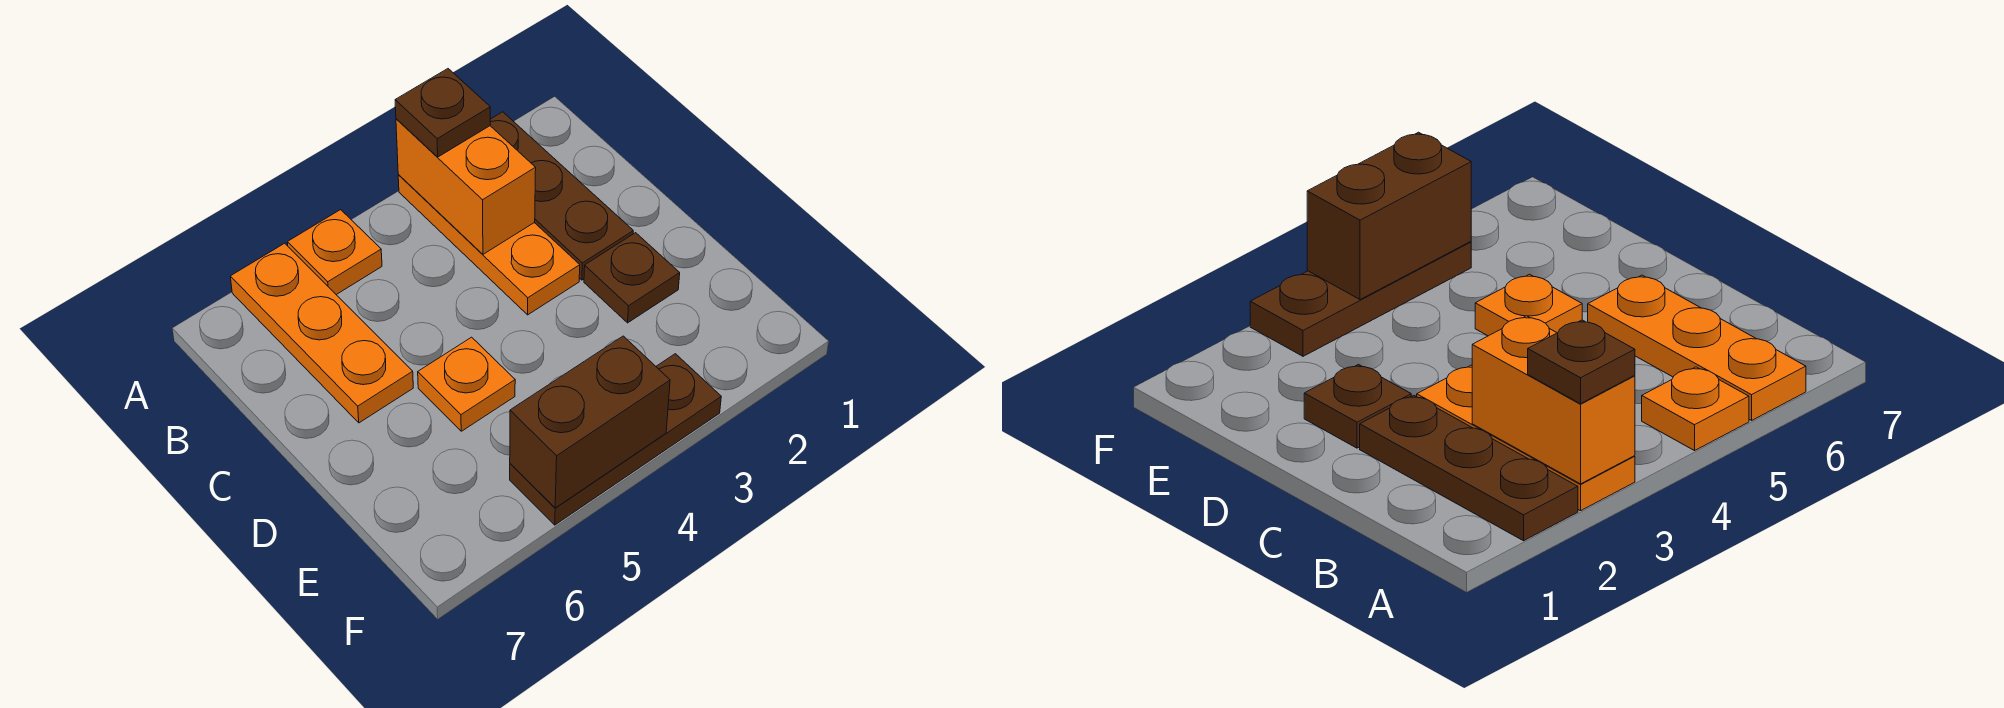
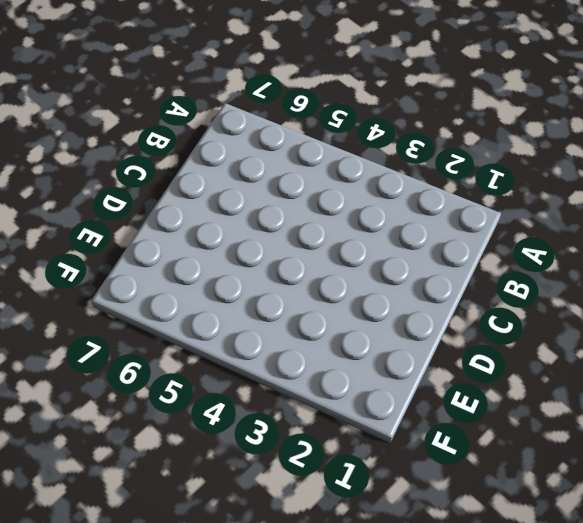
none -> brown 1x3 plate [490,112,633,280]
none -> orange 1x3 plate [398,175,580,315]

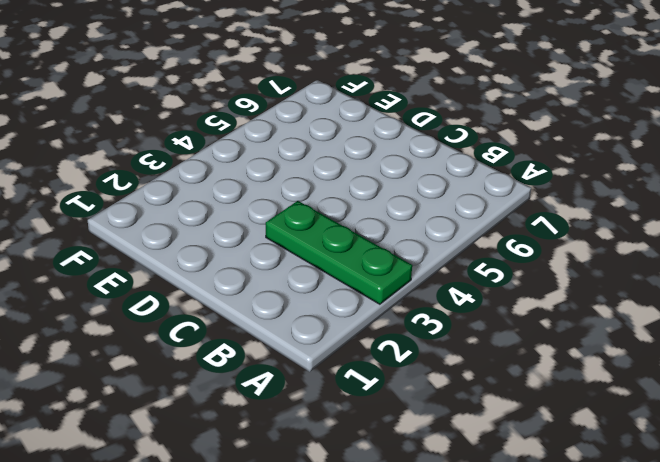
green 1x3 plate [266,201,412,304] -> orange 1x3 plate [398,175,580,315]
none -> brown 1x3 plate [490,112,633,280]
none -> orange 1x1 plate [287,210,382,295]

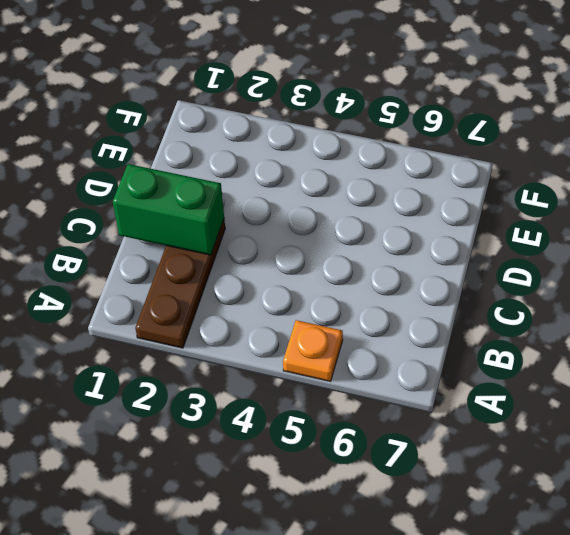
green 1x2 brick [113,164,224,255] -> none
none -> orange 1x3 plate [398,175,580,315]
none -> orange 1x3 plate [230,243,413,423]

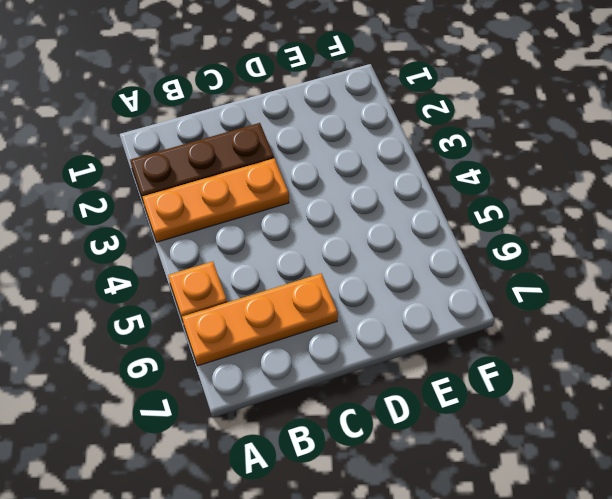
none -> brown 1x1 plate [584,233,680,323]
none -> orange 1x1 plate [418,337,515,431]

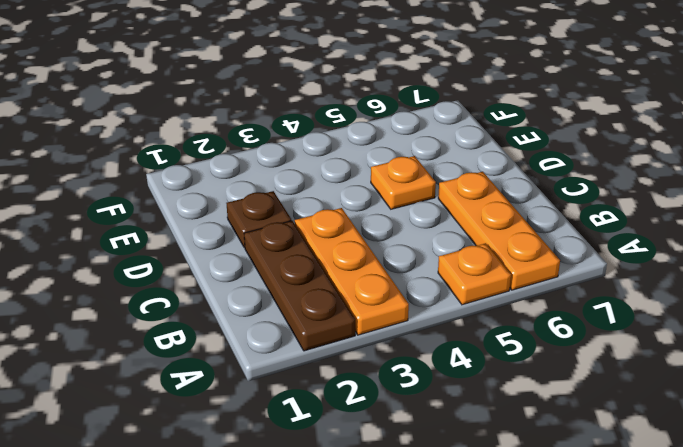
none -> brown 1x3 plate [510,354,721,525]
none -> orange 1x2 brick [396,119,536,254]

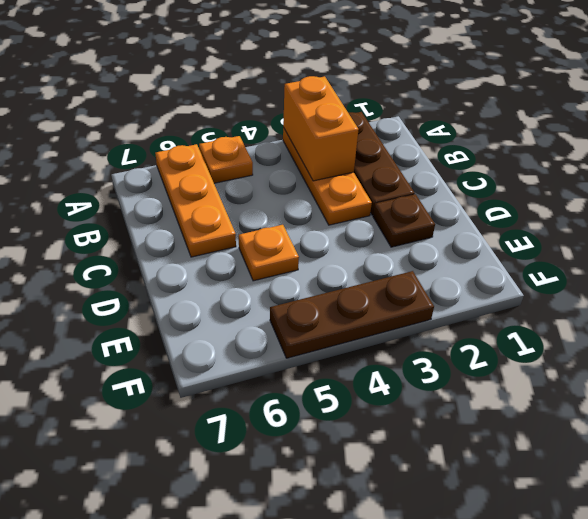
none -> brown 1x2 brick [510,336,670,508]
none -> brown 1x1 plate [395,69,490,157]

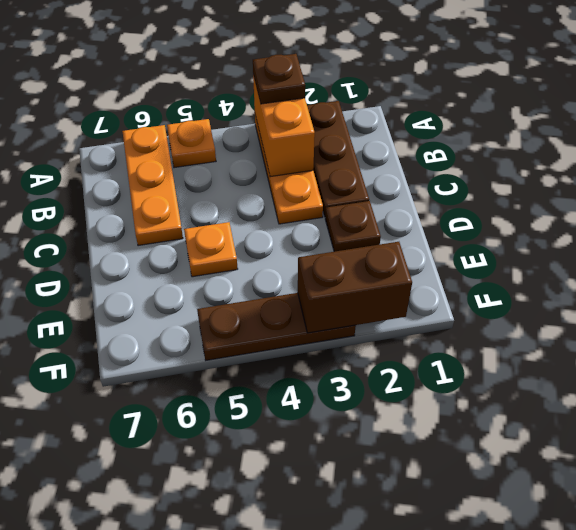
brown 1x2 brick [298,242,412,333] -> brown 1x2 brick moved to [510,336,670,508]

